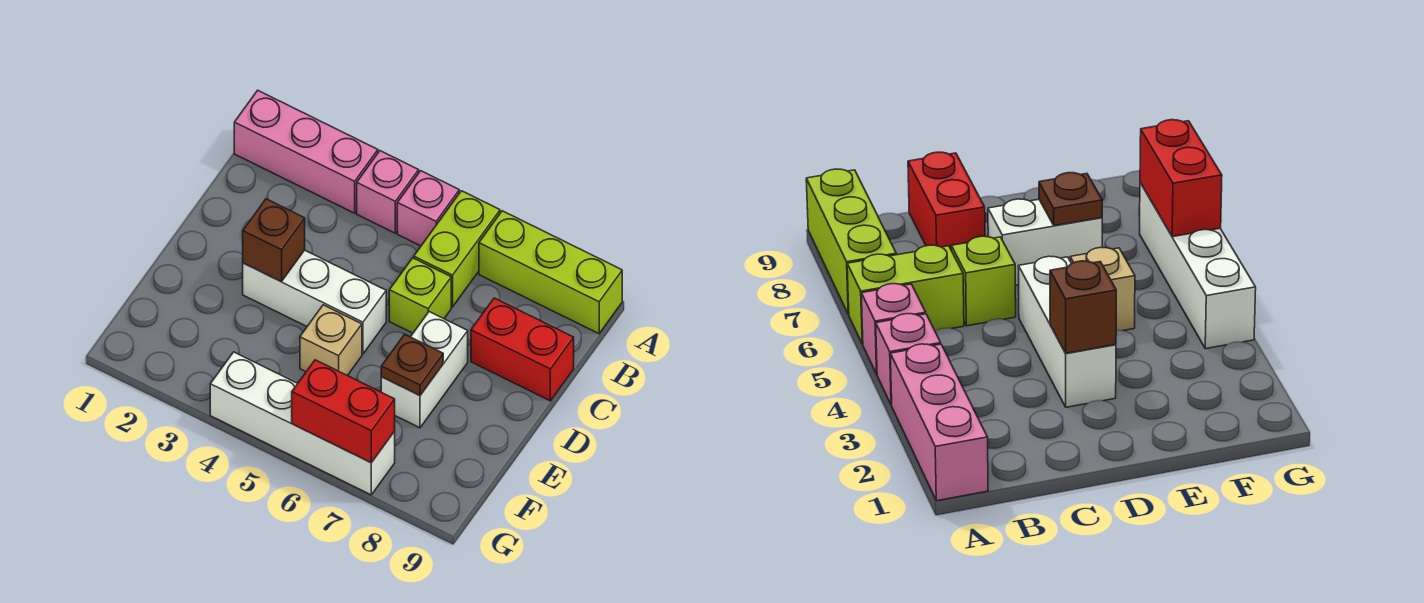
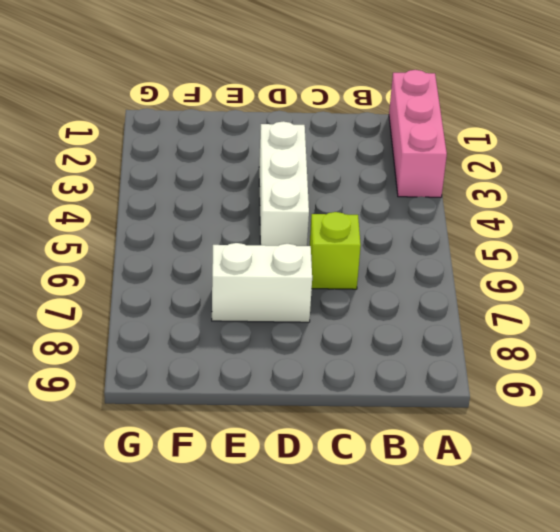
none -> pink 1x1 brick [357,151,419,233]
none -> pink 1x1 brick [397,171,459,246]
none -> lime 1x2 brick [414,191,500,307]

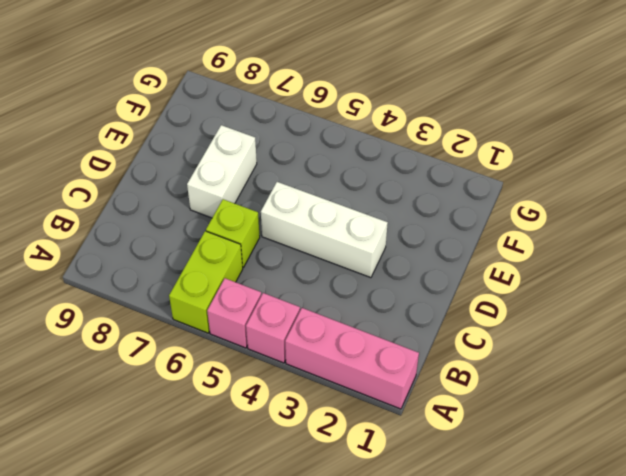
none -> lime 1x3 brick [479,211,622,334]
none -> red 1x2 brick [471,298,574,401]
none -> tan 1x1 brick [300,305,362,376]

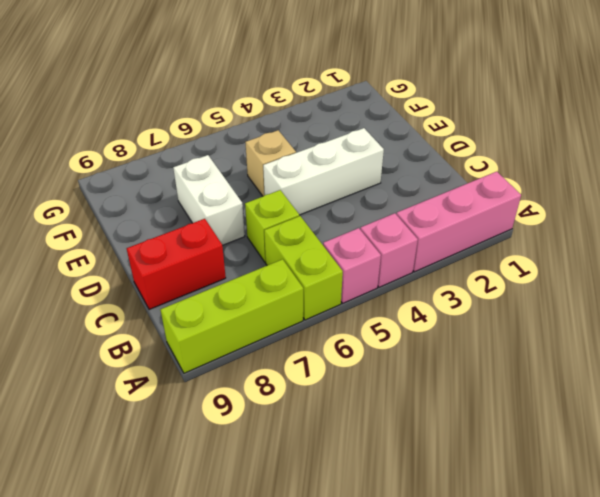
none -> white 1x4 brick [210,352,395,495]
none -> brown 1x1 brick [243,199,305,282]
none -> brown 1x1 plate [381,334,443,396]

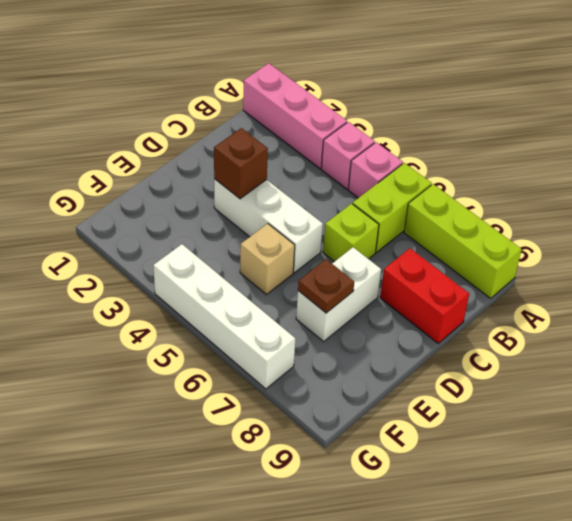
none -> red 1x2 brick [292,360,395,463]

